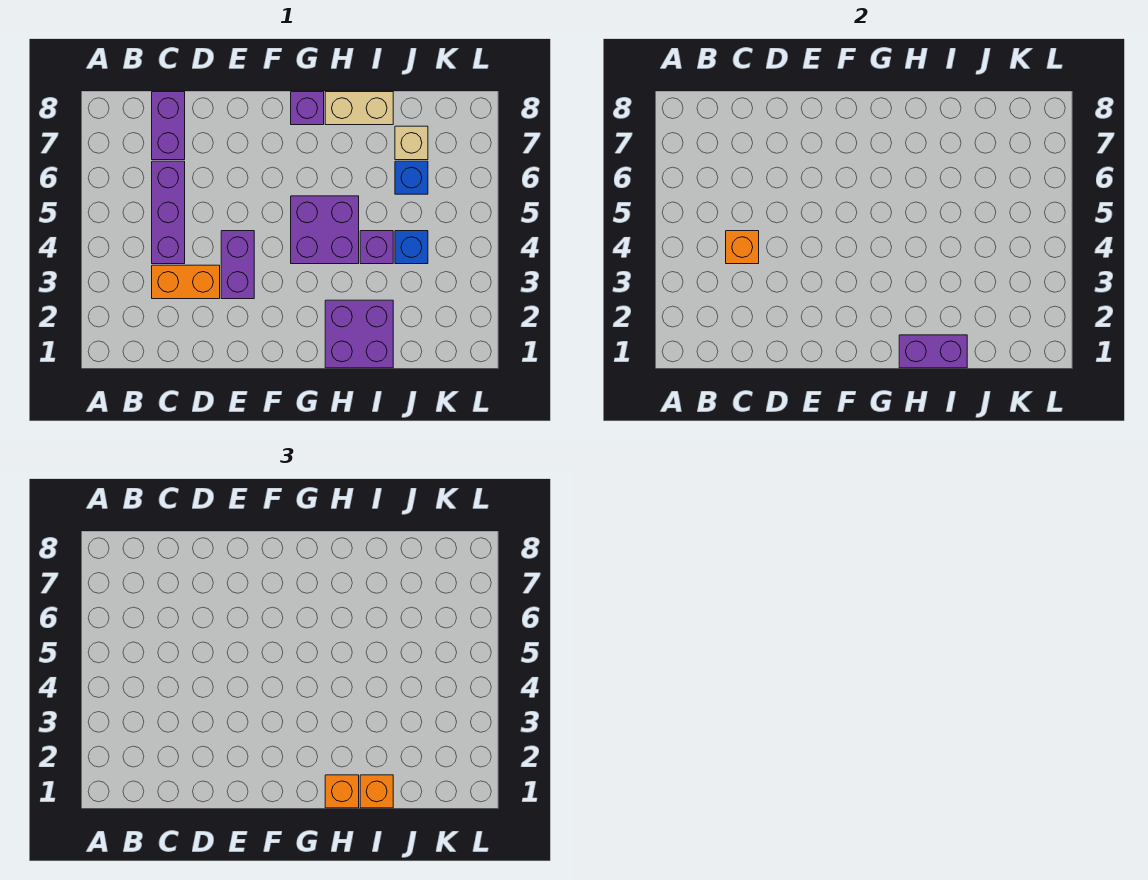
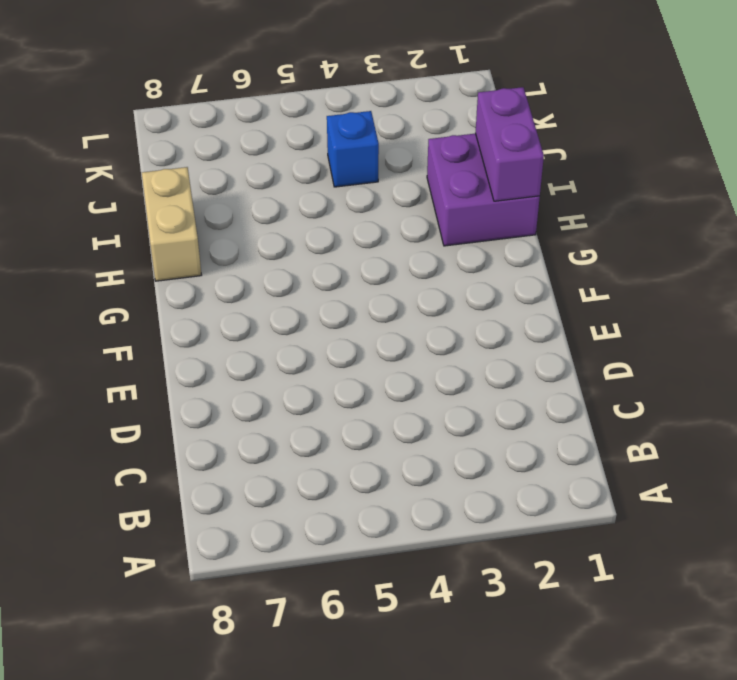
none -> orange 1x2 brick [152,265,220,299]
none -> purple 1x3 brick [152,161,185,264]
none -> purple 1x2 brick [152,92,185,160]

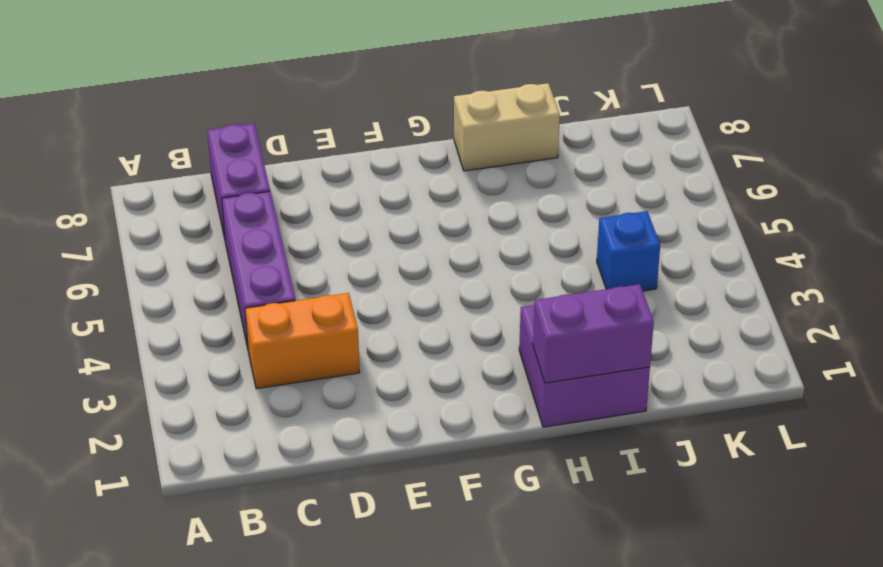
none -> purple 1x2 brick [221,231,254,299]
none -> purple 2x2 brick [291,196,359,264]
none -> purple 1x1 brick [291,92,324,125]

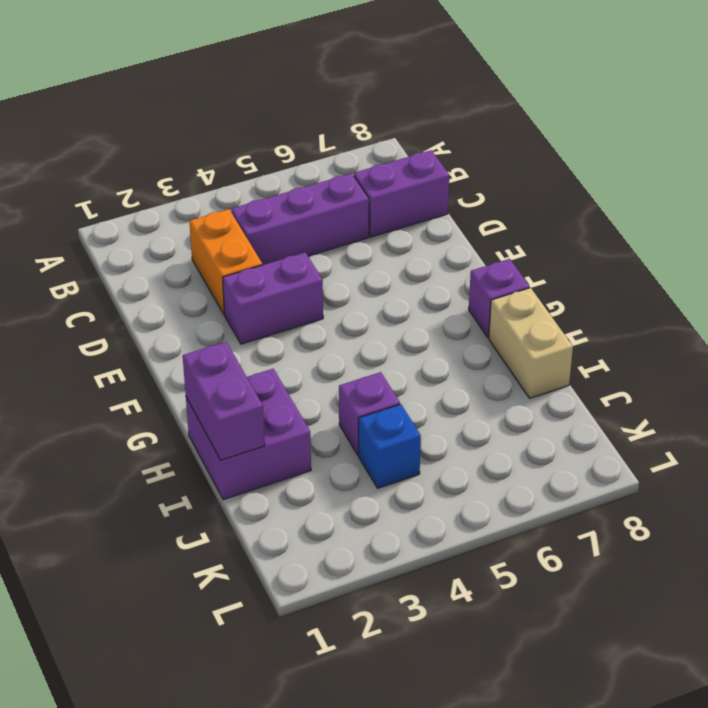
none -> purple 2x2 brick [291,196,359,264]
none -> blue 1x1 brick [395,161,428,194]
none -> tan 1x1 brick [395,126,428,160]

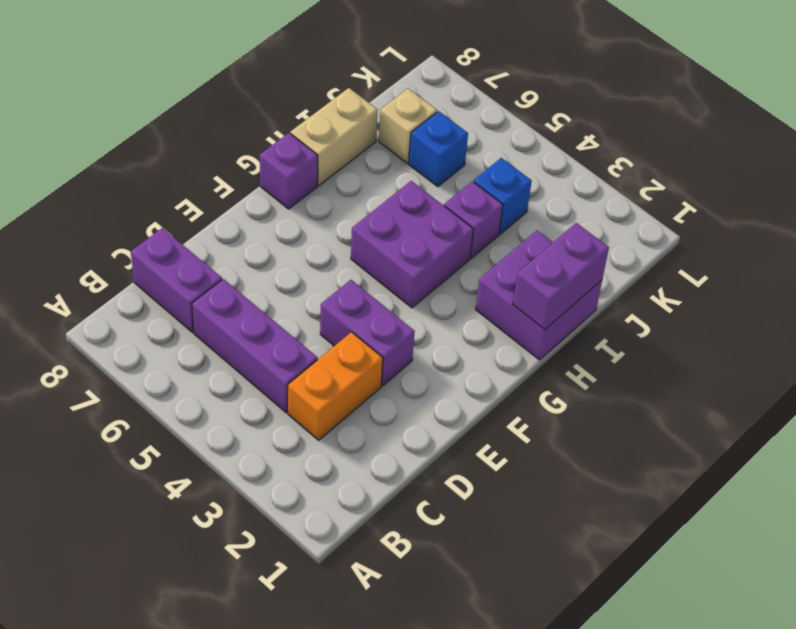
none -> orange 1x1 brick [726,231,759,264]
none -> orange 1x1 brick [325,775,359,808]
none -> orange 1x1 brick [360,775,393,808]

